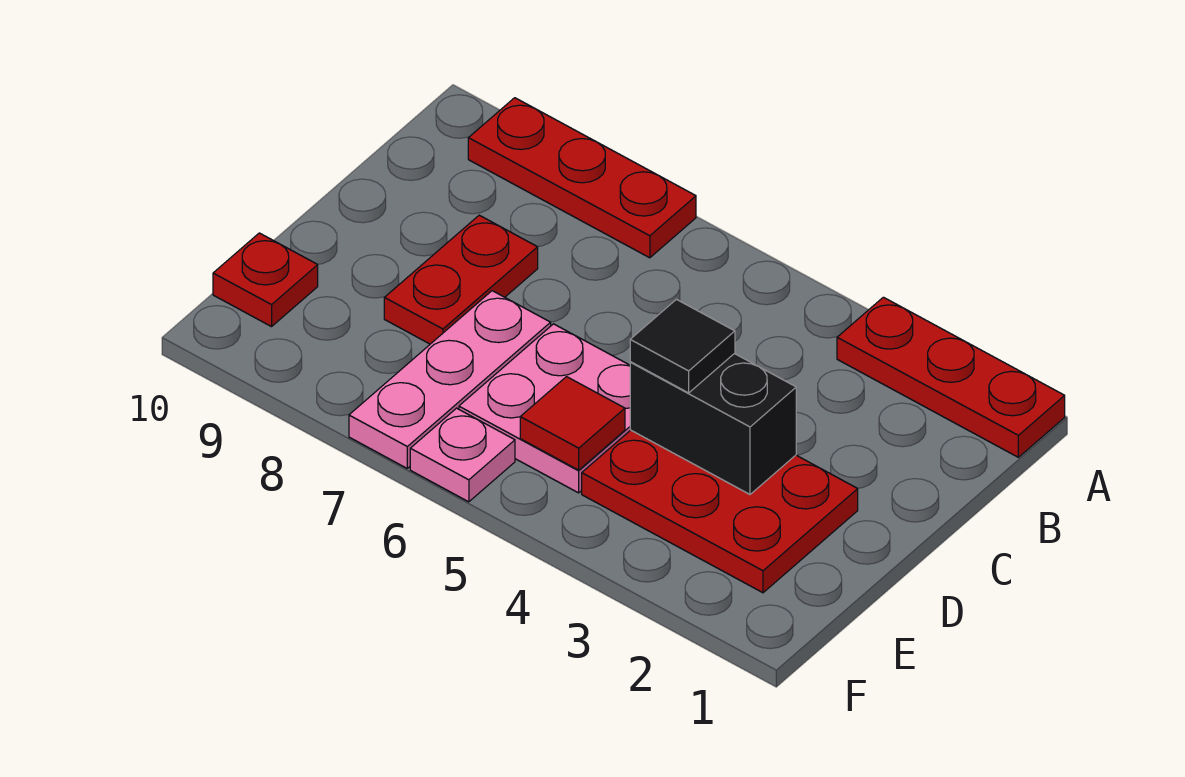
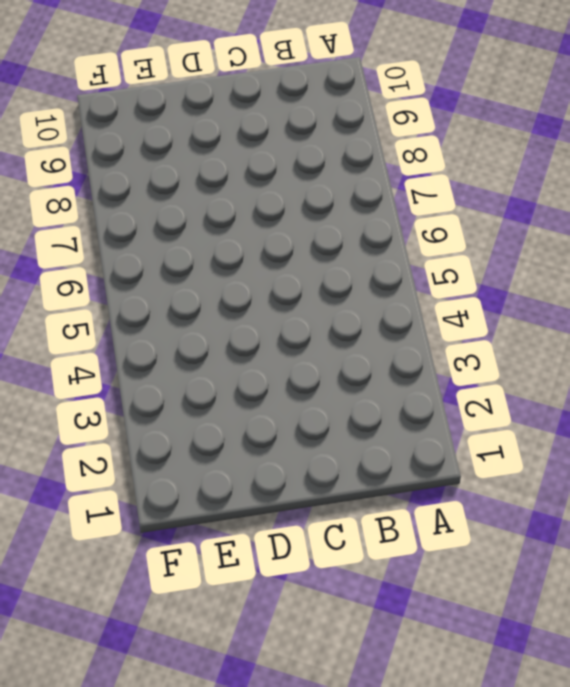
none -> red 1x3 plate [837,297,1065,457]
none -> red 1x3 plate [468,98,696,258]

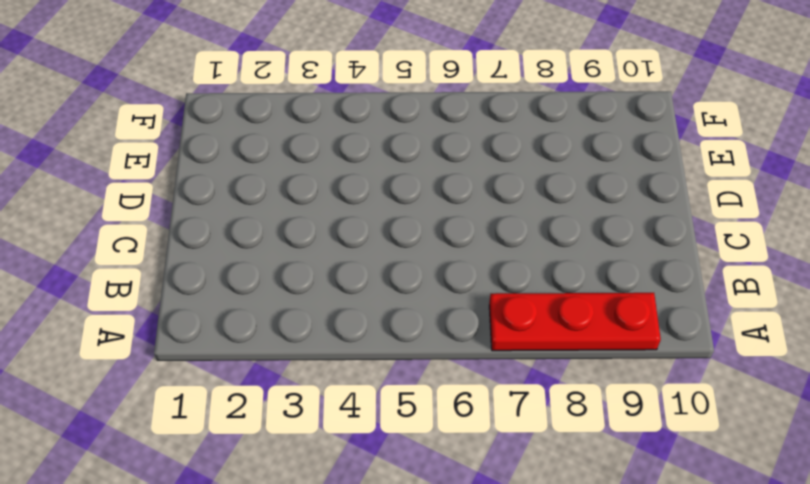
none -> red 1x3 plate [837,297,1065,457]
none -> red 1x2 plate [384,215,538,344]

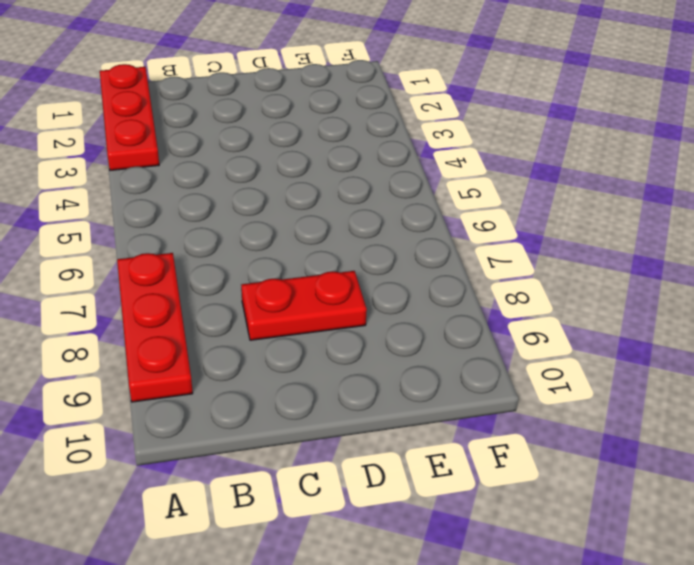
none -> red 2x3 plate [582,430,858,593]
none -> pink 2x2 plate [459,324,630,493]

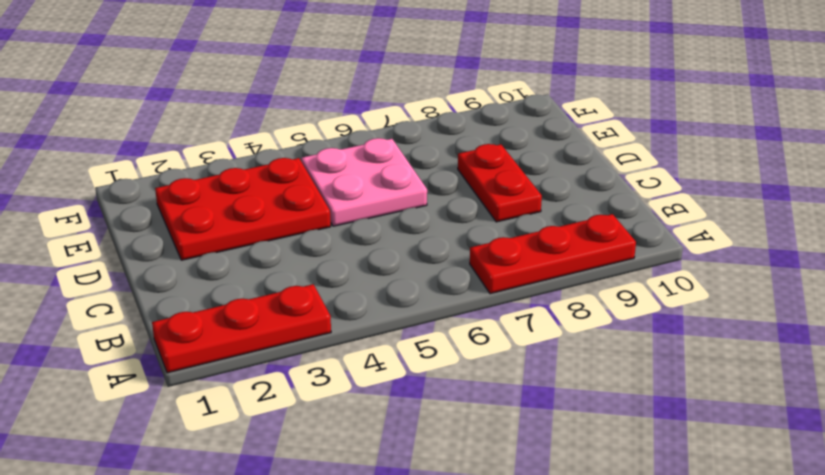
none -> pink 1x3 plate [349,291,551,468]
none -> red 1x1 plate [213,233,318,327]

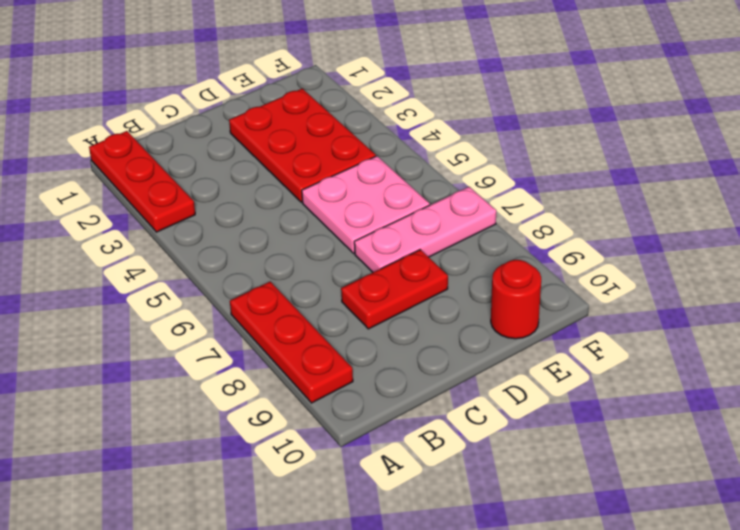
red 1x1 round brick [491,260,541,339] -> red 1x1 plate [213,233,318,327]
none -> pink 1x1 plate [410,408,515,502]
none -> black 1x2 brick [630,354,796,494]

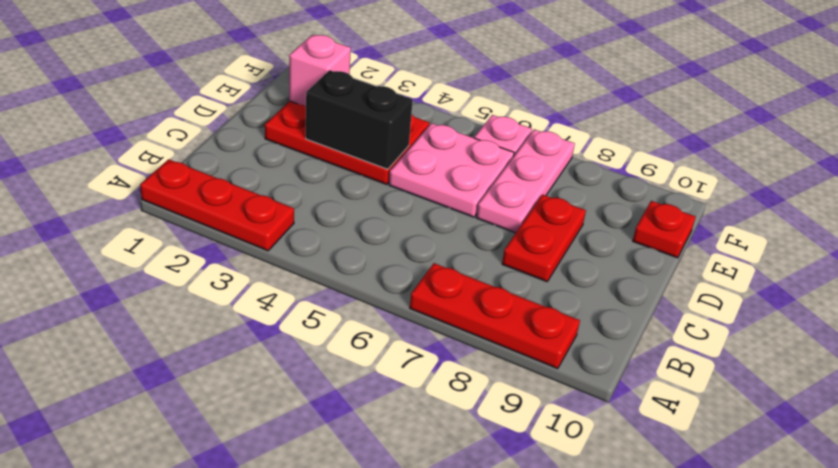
pink 1x1 brick [289,35,351,106] -> none
none -> red 1x1 tile [520,377,625,470]
none -> black 1x1 tile [630,299,735,393]

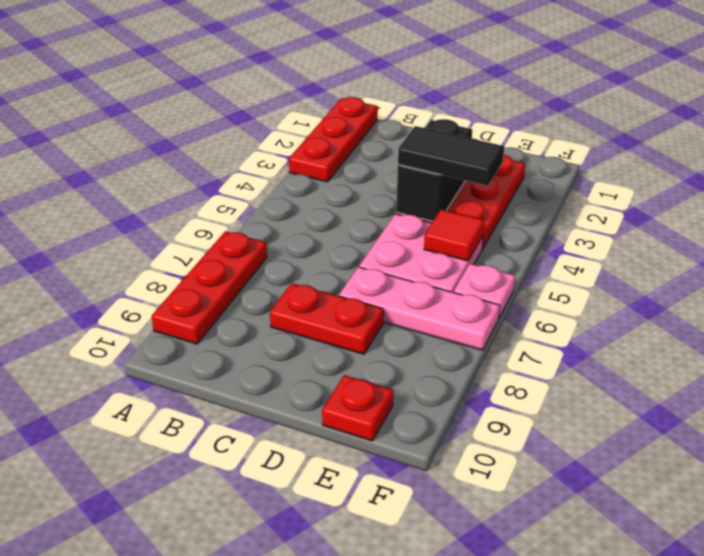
black 1x2 tile [398,126,504,186] -> black 1x1 tile [630,299,735,393]

